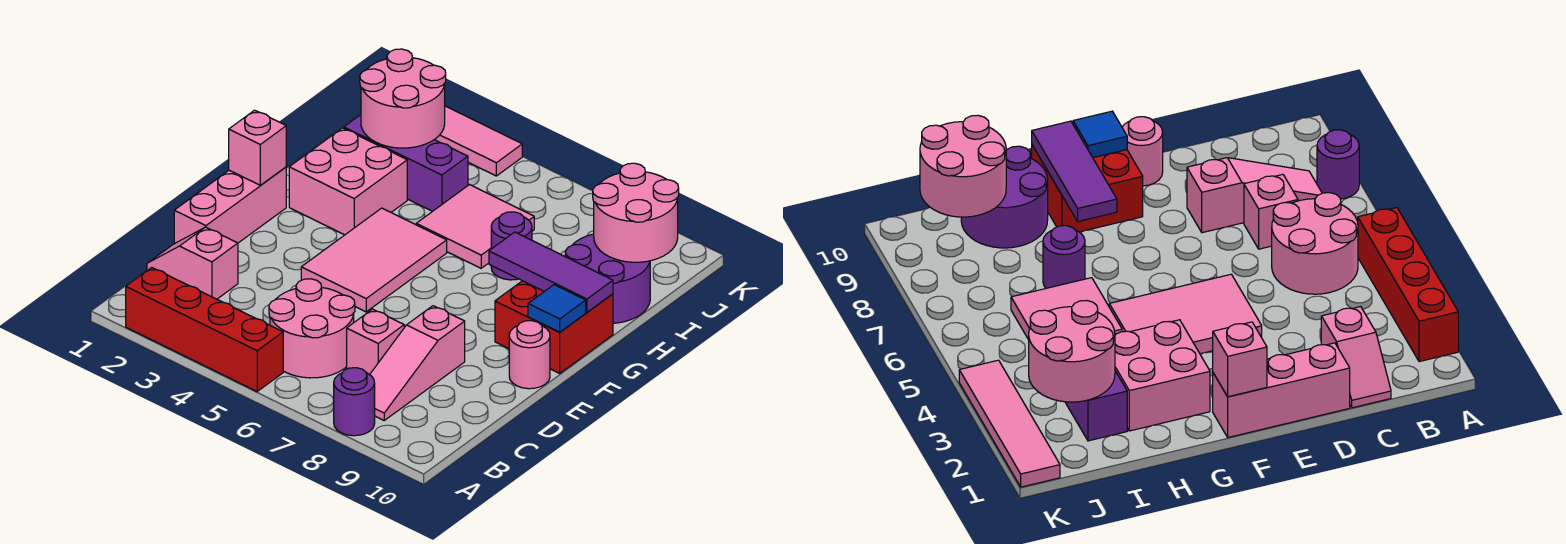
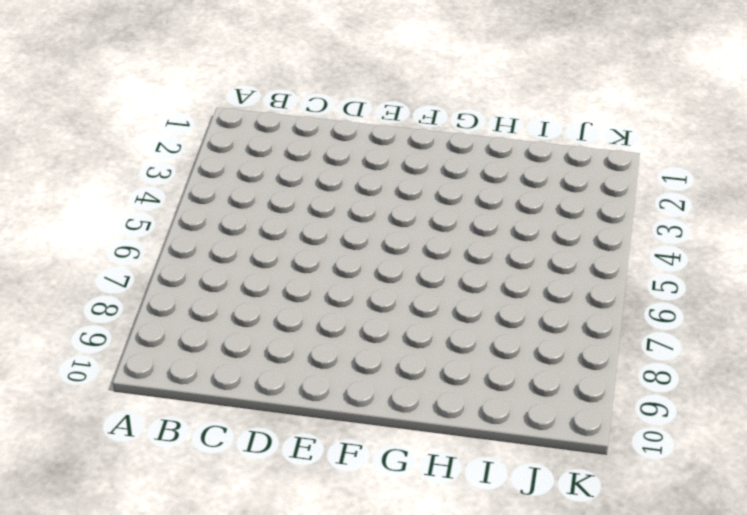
none -> red 1x4 brick [126,268,283,391]
none -> purple 1x1 round brick [334,368,375,436]
none -> pink 2x2 round brick [269,279,355,378]

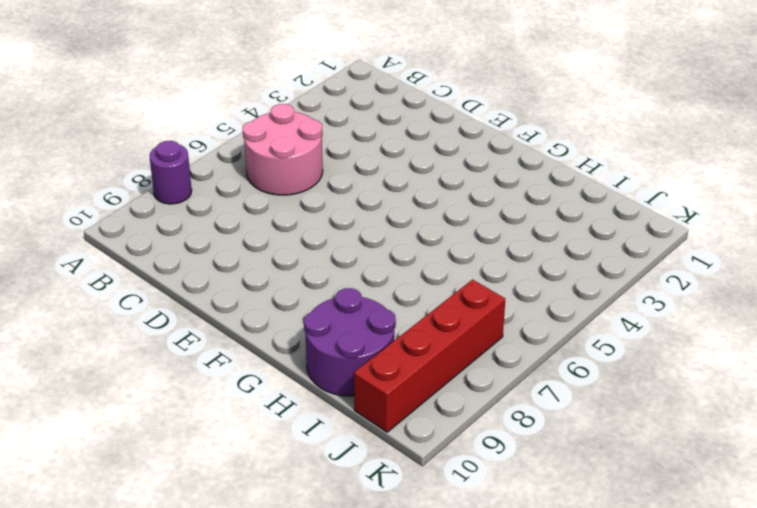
red 1x4 brick [354,280,505,432] -> red 1x4 brick moved to [126,268,283,391]
none -> pink 1x3 slope [370,306,465,420]
none -> pink 1x2 slope [147,227,238,299]
none -> pink 1x1 brick [347,309,404,375]

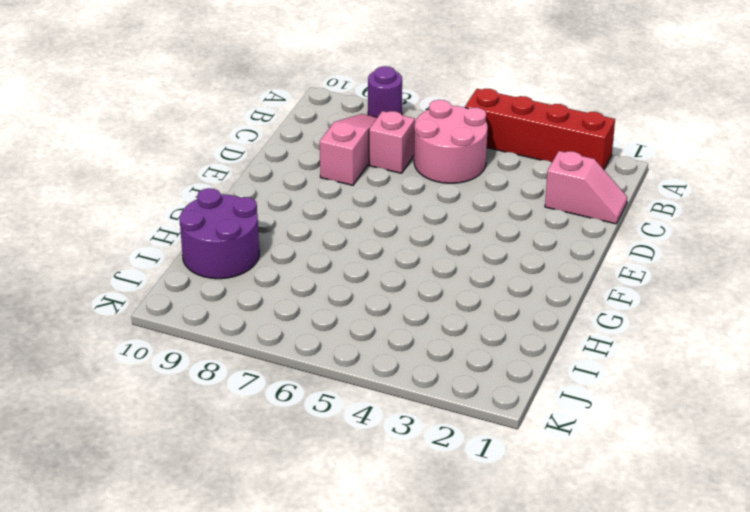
none -> pink 1x3 brick [174,167,286,244]
none -> pink 2x3 tile [301,208,447,312]
none -> pink 1x1 round brick [509,321,550,389]

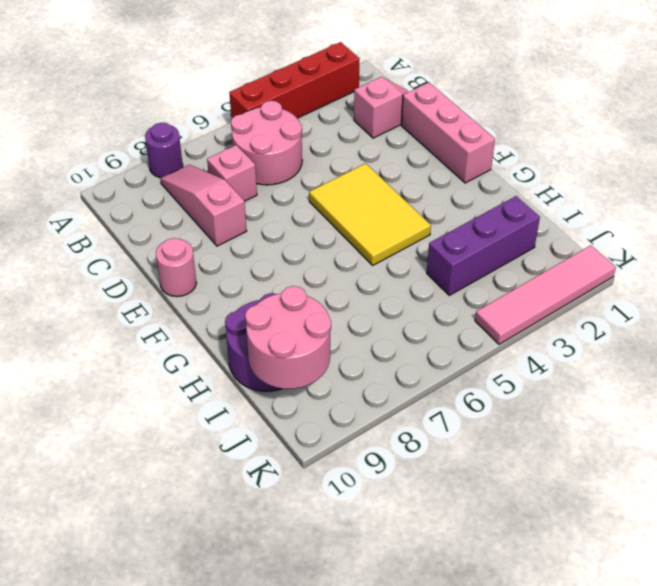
yellow 2x3 tile [309,164,431,265] -> pink 2x3 tile [301,208,447,312]
none -> red 2x2 brick [495,281,613,373]
none -> pink 2x2 brick [289,128,407,235]
none -> pink 2x2 tile [416,185,534,268]

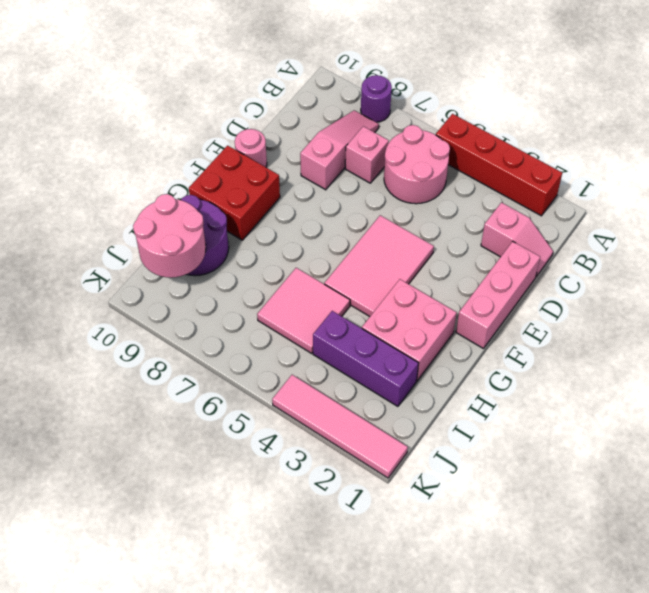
none -> purple 1x1 round brick [491,212,532,280]
none -> pink 1x1 brick [229,110,286,185]
none -> blue 1x1 tile [528,285,586,332]

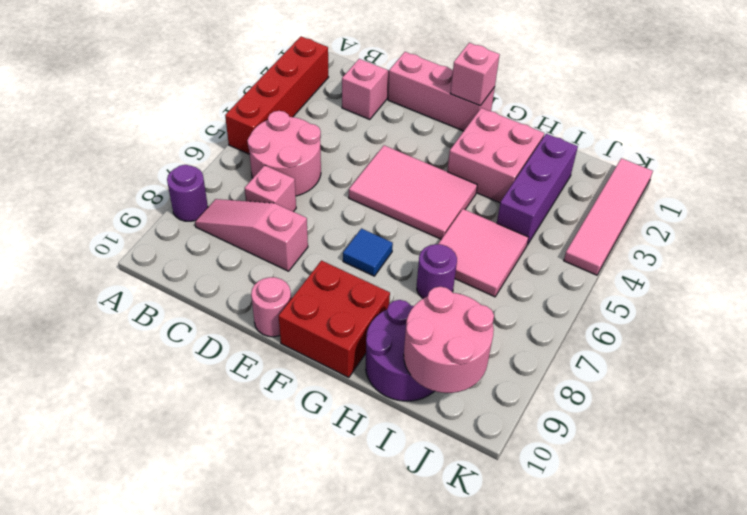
blue 1x1 tile [343,229,393,276] -> blue 1x1 tile moved to [528,285,586,332]
none -> purple 1x3 tile [489,232,613,312]
none -> pink 2x2 round brick [360,49,446,148]

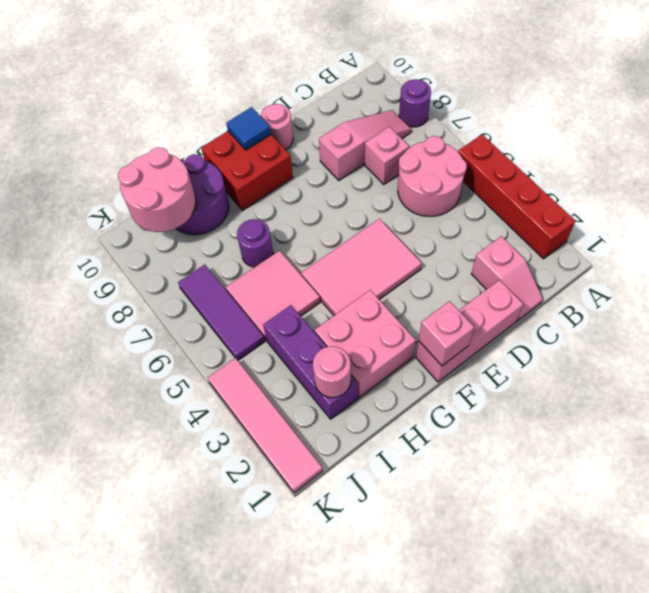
pink 1x1 round brick [313,346,351,398] -> pink 2x2 round brick [360,49,446,148]
purple 1x3 tile [178,265,265,360] -> purple 1x3 tile moved to [489,232,613,312]

